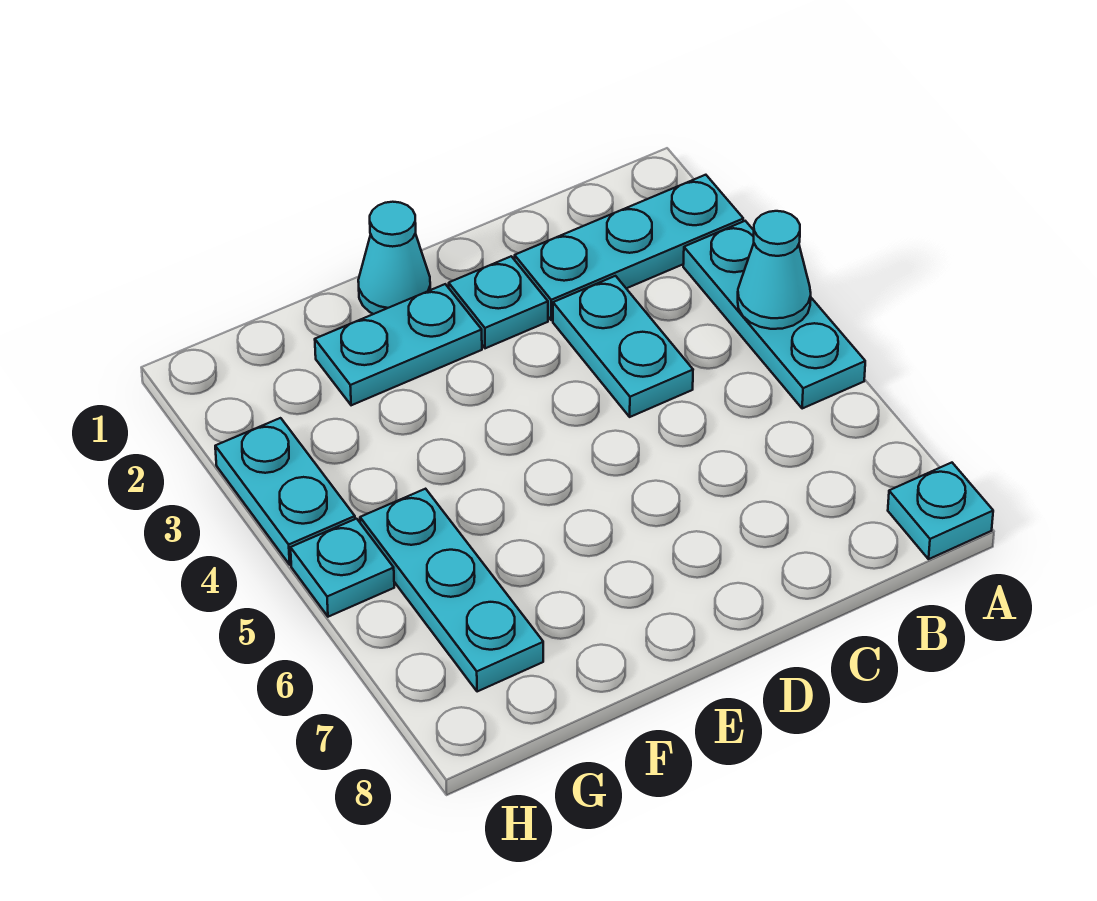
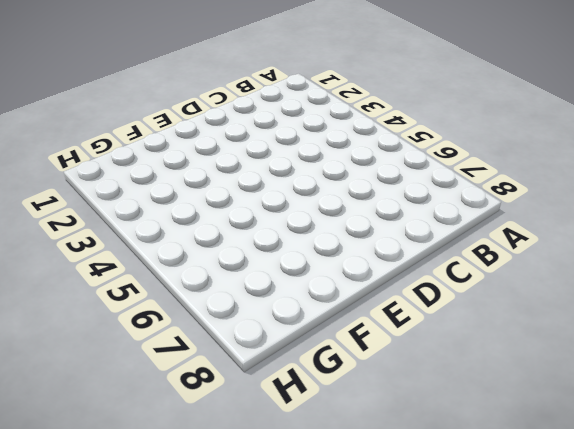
none -> cyan 1x3 plate [515,175,743,320]
none -> cyan 1x3 plate [683,221,865,409]

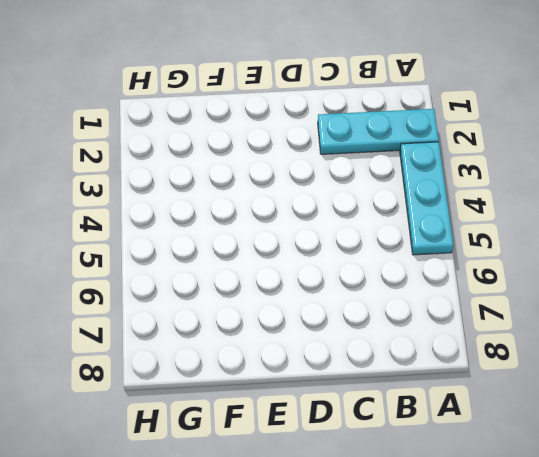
none -> cyan 1x1 plate [888,463,993,559]
none -> cyan 1x2 plate [553,276,693,417]

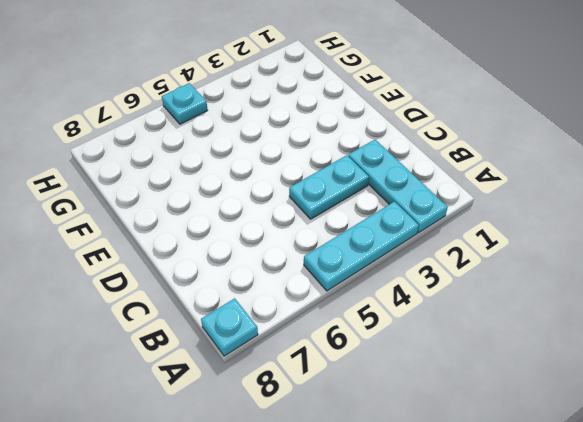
none -> cyan 1x1 plate [449,256,548,348]
none -> cyan 1x1 cone [358,202,430,314]

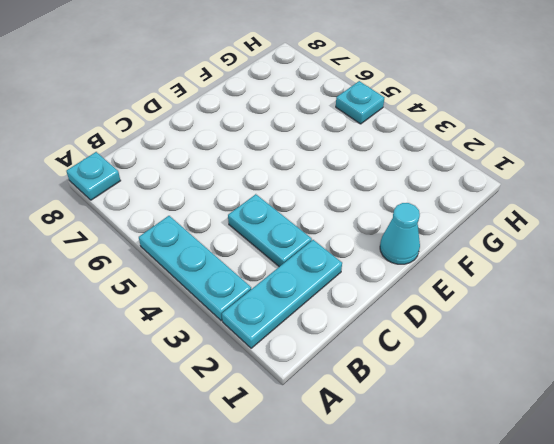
none -> cyan 1x1 plate [449,256,548,348]
none -> cyan 1x2 plate [315,284,482,405]

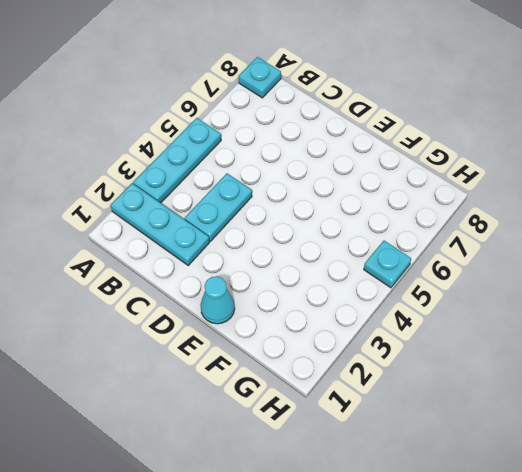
none -> cyan 1x1 plate [449,256,548,348]
none -> cyan 1x2 plate [315,284,482,405]

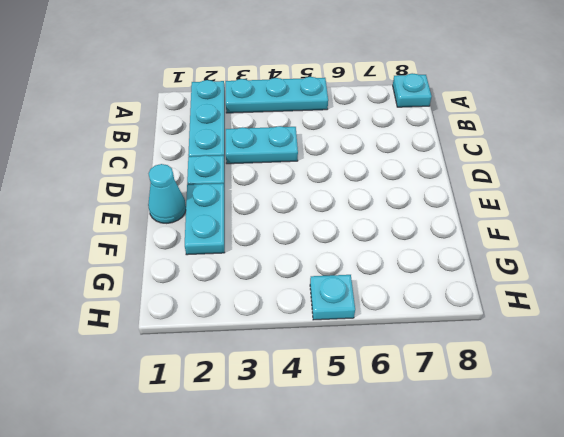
none -> cyan 1x3 plate [360,489,543,692]
none -> cyan 1x2 plate [215,418,355,565]

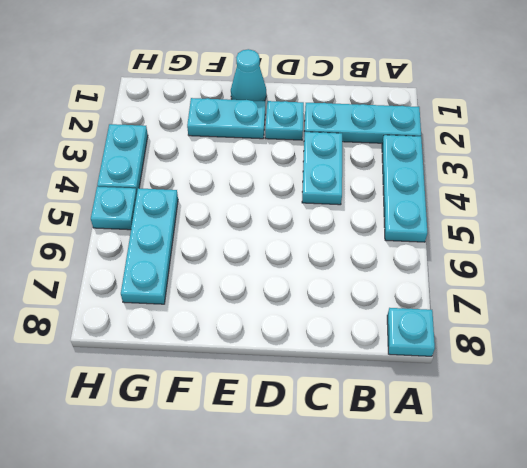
none -> cyan 1x1 cone [738,211,811,329]

